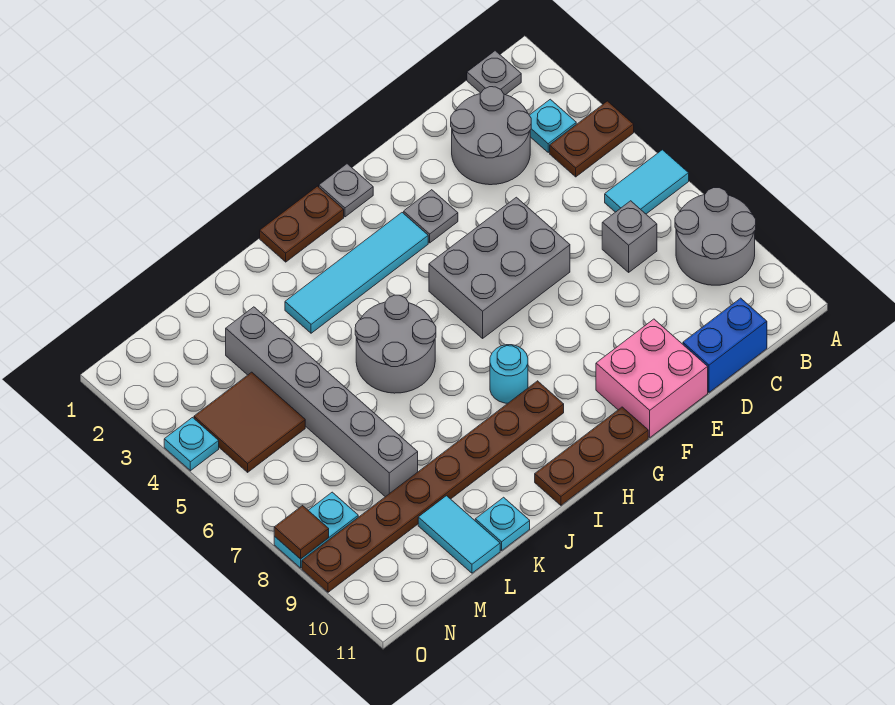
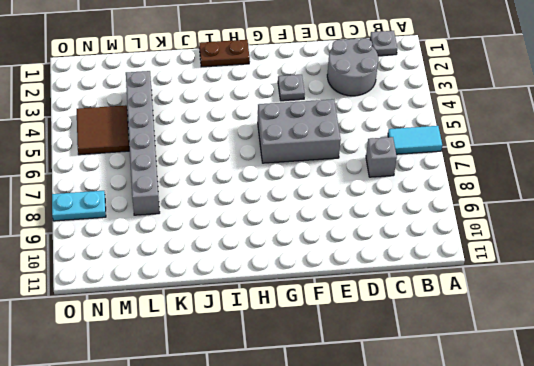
none -> brown 1x2 plate [550,101,634,177]
none -> grey 2x2 round brick [675,188,756,285]
none -> cyan 1x1 plate [529,99,576,152]

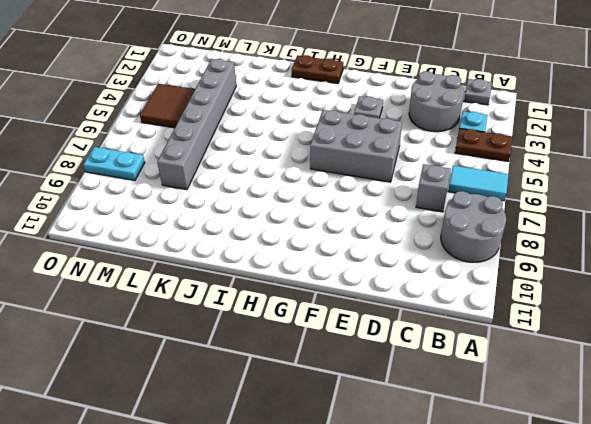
none -> blue 1x2 brick [683,298,767,392]
none -> pink 2x2 brick [596,319,708,438]
none -> grey 1x1 plate [319,164,373,217]

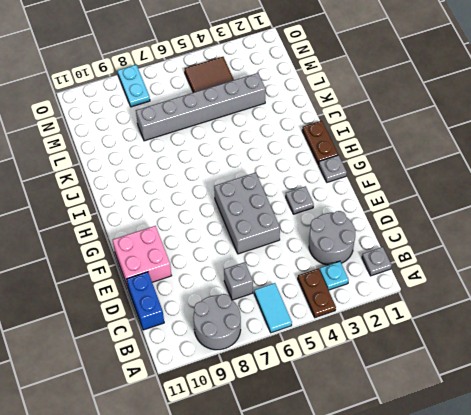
none -> cyan 1x4 tile [285,213,428,333]
none -> brown 1x3 plate [535,407,648,505]
none -> cyan 1x1 round brick [490,345,528,403]

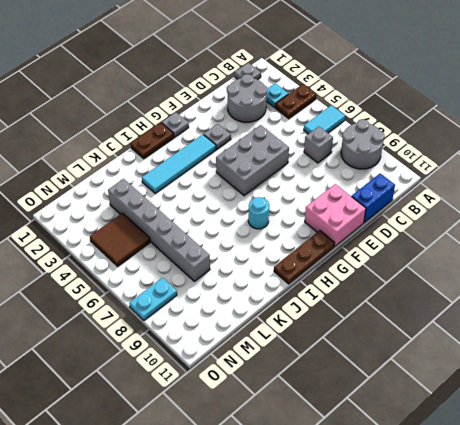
none -> brown 1x8 plate [302,381,564,592]
none -> grey 2x2 round brick [355,295,436,393]
none -> cyan 1x1 plate [475,497,530,551]

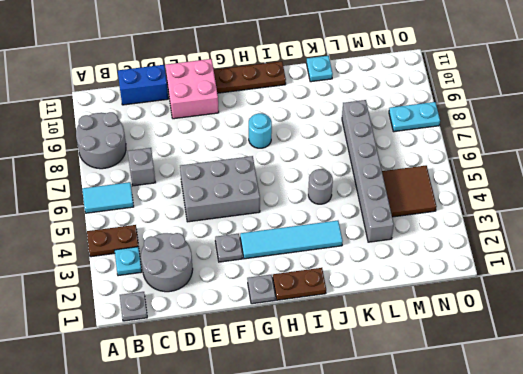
grey 1x1 round brick [308,169,333,204] -> grey 2x2 round brick [355,295,436,393]
none -> brown 1x8 plate [302,381,564,592]
none -> cyan 1x2 tile [418,496,500,573]
none -> cyan 1x1 plate [164,418,219,471]

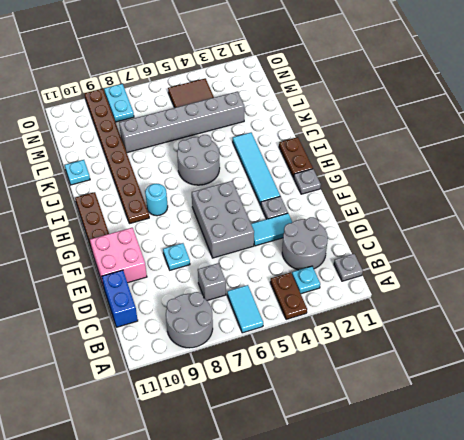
cyan 1x2 tile [251,213,292,246] -> cyan 1x2 tile moved to [418,496,500,573]
cyan 1x1 plate [163,243,190,270] -> cyan 1x1 plate moved to [164,418,219,471]
none -> brown 1x1 tile [274,506,329,559]

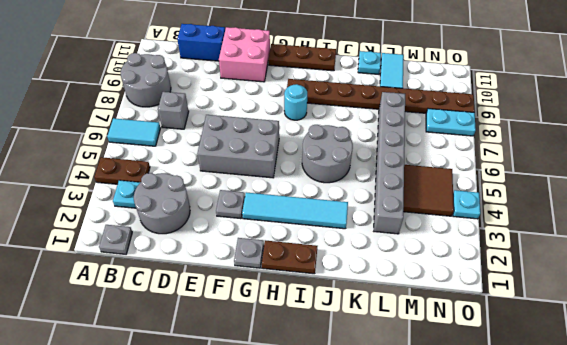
none -> brown 1x1 tile [274,506,329,559]

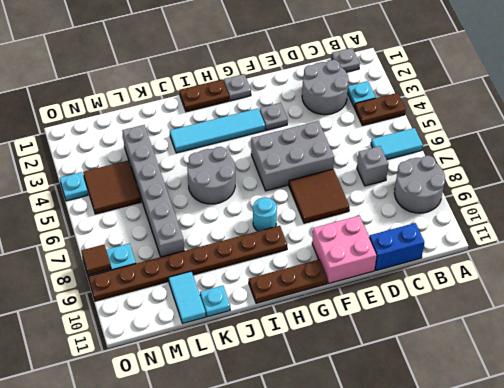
brown 2x2 tile [289,169,350,223] -> none

